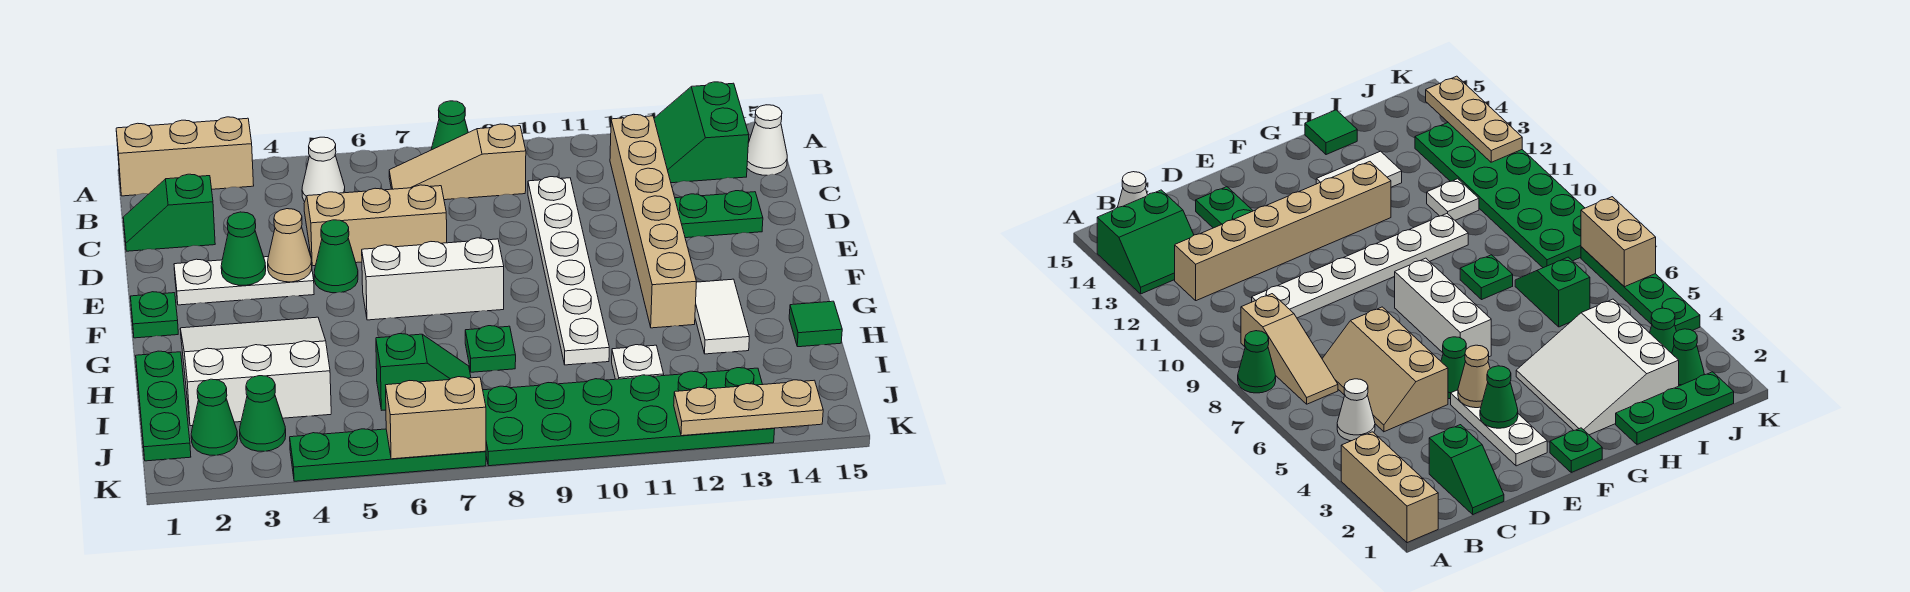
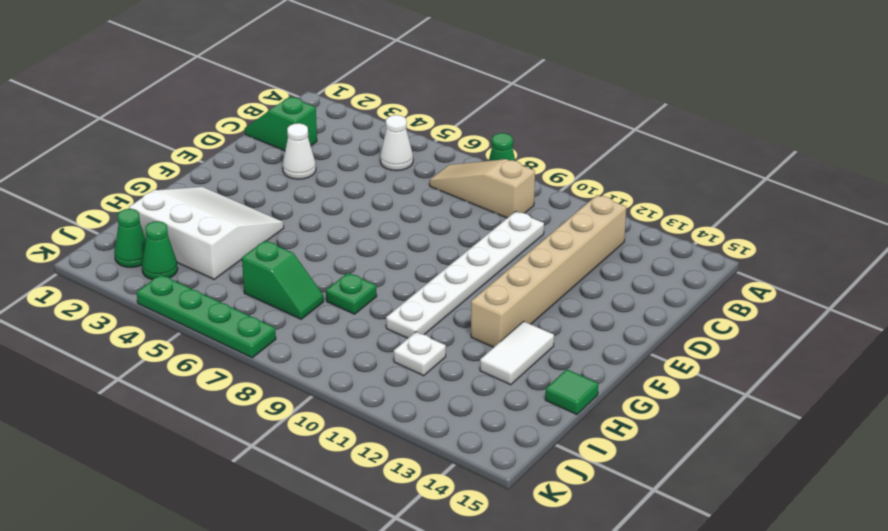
white 1x1 cone [283,123,316,179] -> white 1x1 cone moved to [747,105,787,175]
none -> tan 1x3 brick [116,117,254,196]
none -> green 2x2 slope [654,82,749,183]
none -> tan 2x3 slope [304,185,447,266]
none -> green 1x2 plate [675,191,763,238]

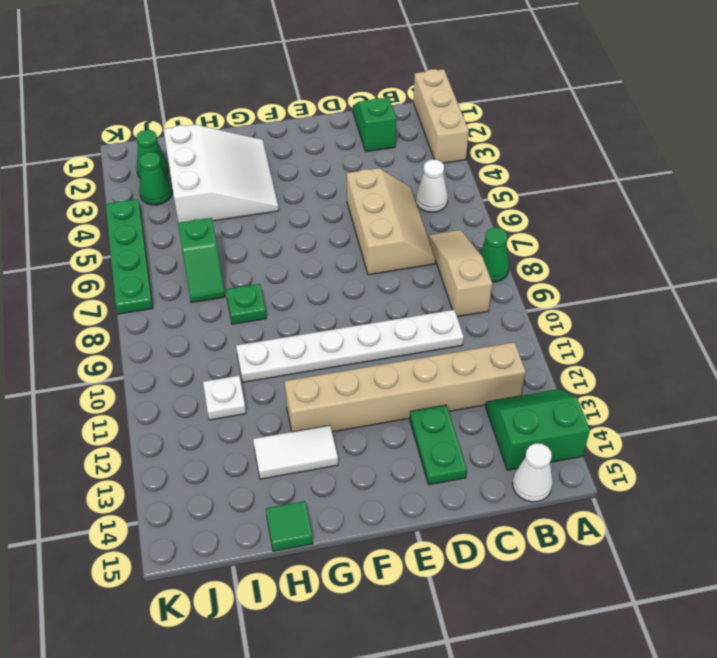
none -> white 1x3 plate [174,257,314,305]
none -> green 1x1 cone [314,220,358,293]
none -> green 1x1 plate [130,292,178,338]
none -> white 1x3 brick [362,238,504,320]

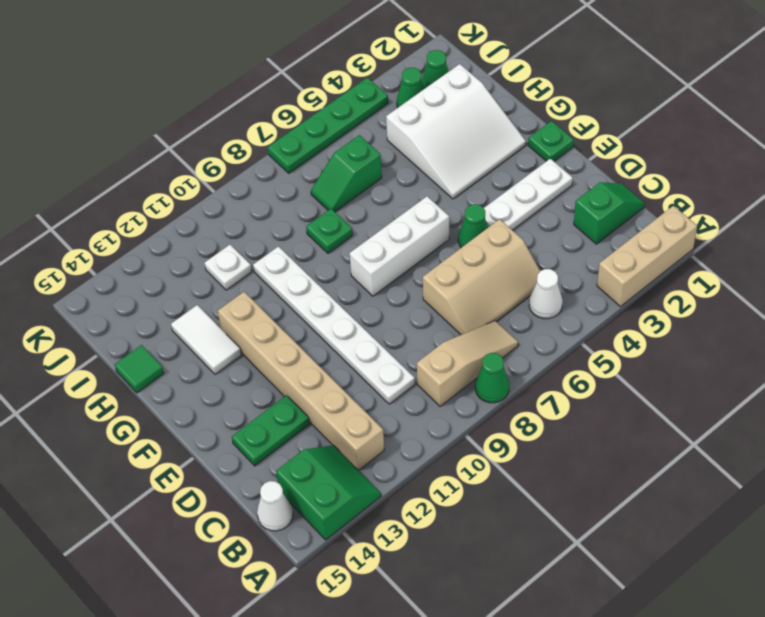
none -> green 1x3 plate [136,351,191,461]
none -> green 2x6 plate [483,368,775,466]
none -> green 1x1 cone [221,212,266,285]
none -> tan 1x1 cone [268,209,312,282]

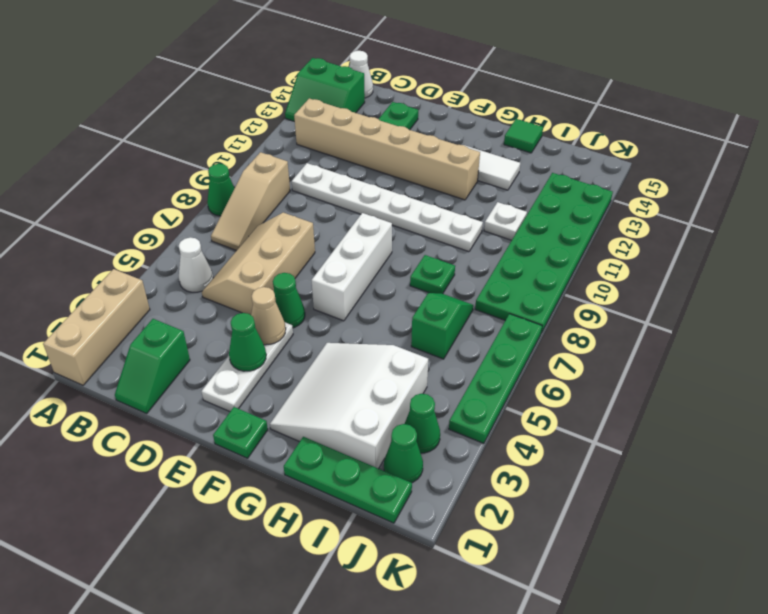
none -> tan 1x2 brick [386,377,486,459]
none -> tan 1x3 plate [674,380,823,436]

